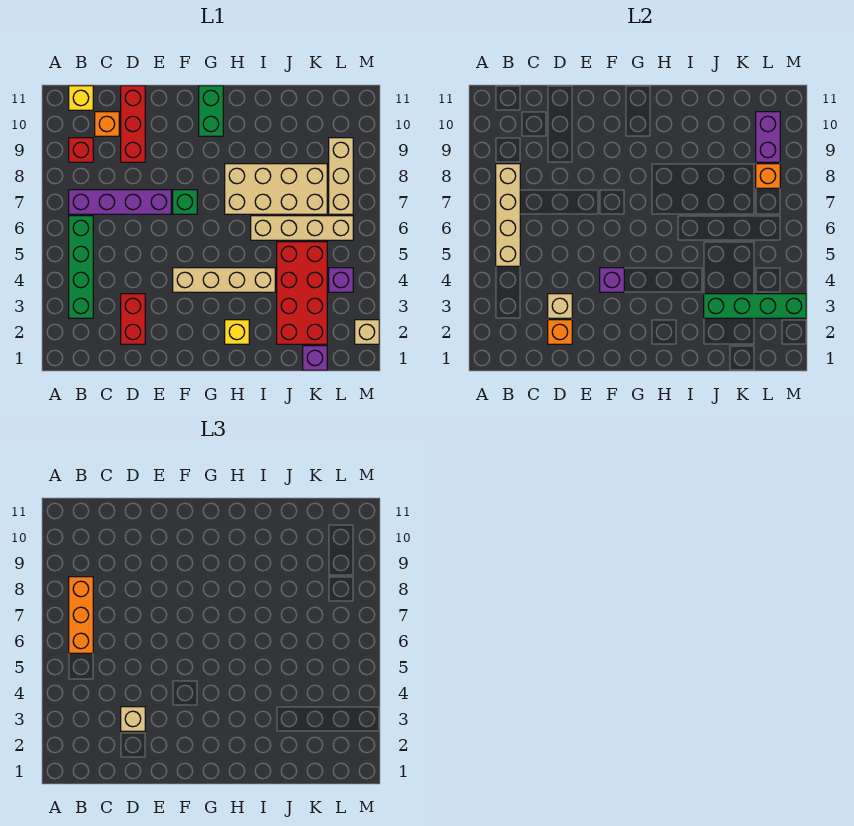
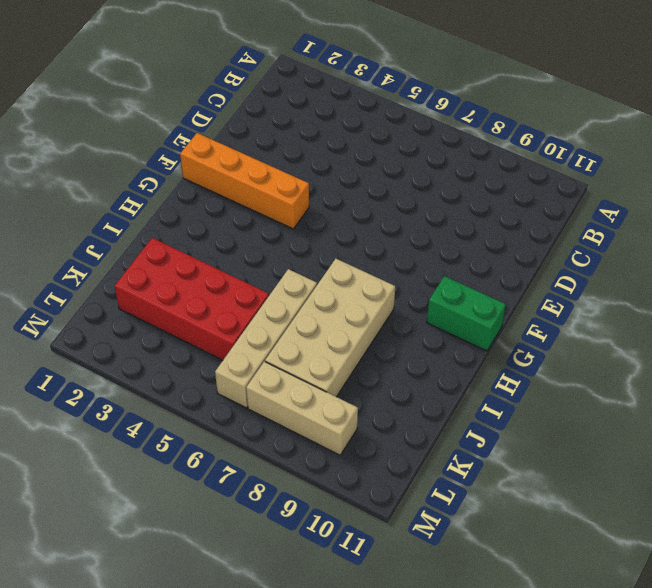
orange 1x4 brick [180,133,309,229] -> tan 1x4 brick [173,268,275,292]
none -> green 1x4 brick [69,216,93,318]
none -> purple 1x4 brick [69,190,171,214]
none -> red 1x1 brick [69,138,93,162]

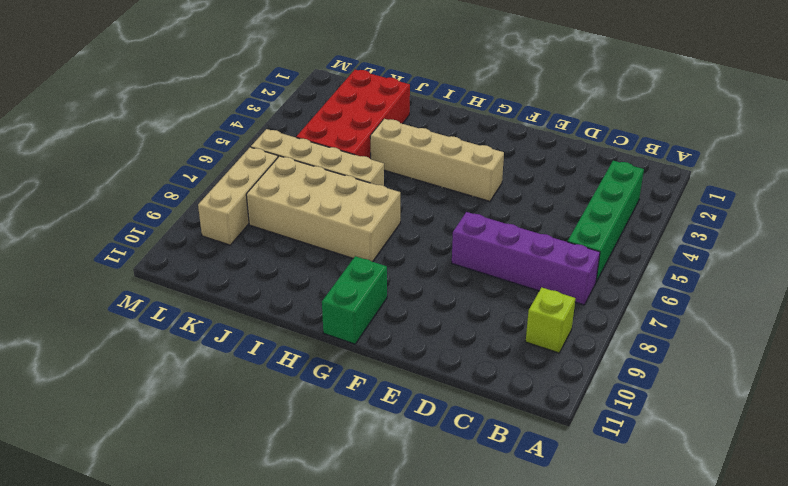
lime 1x1 brick [526,287,575,353] -> red 1x1 brick [69,138,93,162]
none -> yellow 1x1 brick [69,86,93,110]
none -> orange 1x1 brick [95,112,119,136]
none -> red 1x2 brick [121,294,145,344]

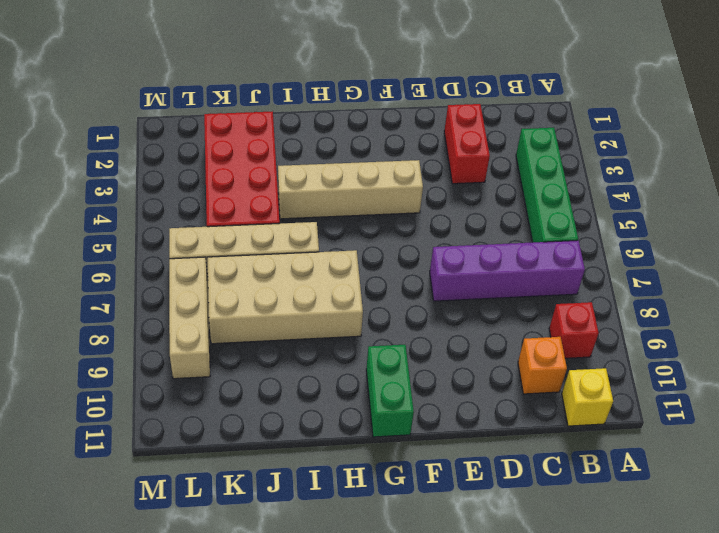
none -> red 1x3 brick [121,86,145,162]
none -> green 1x1 brick [173,190,197,214]
none -> yellow 1x1 brick [225,320,249,344]

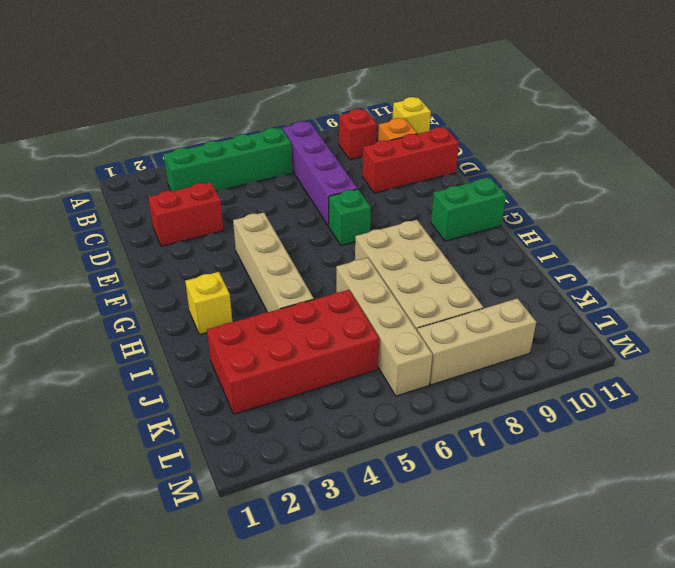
none -> purple 1x1 brick [303,346,327,370]
none -> purple 1x1 brick [329,268,353,292]
none -> tan 1x1 brick [355,320,379,344]

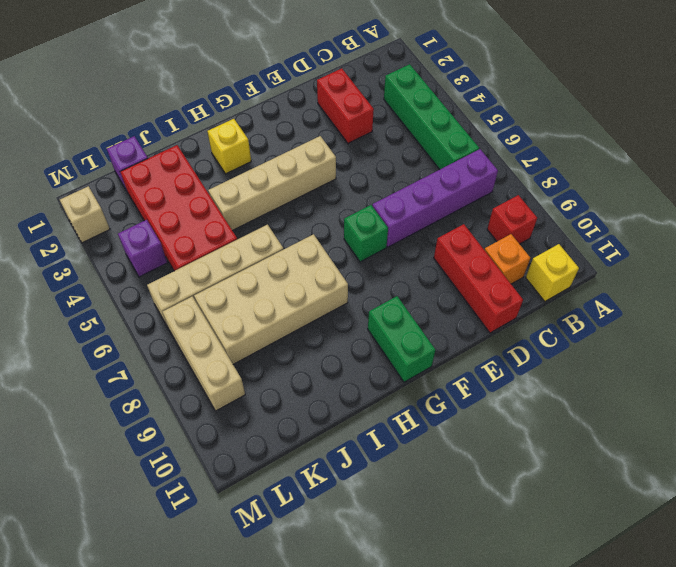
none -> tan 1x4 brick [496,164,520,266]
none -> orange 1x1 brick [548,320,572,344]
none -> tan 1x1 brick [548,294,572,318]

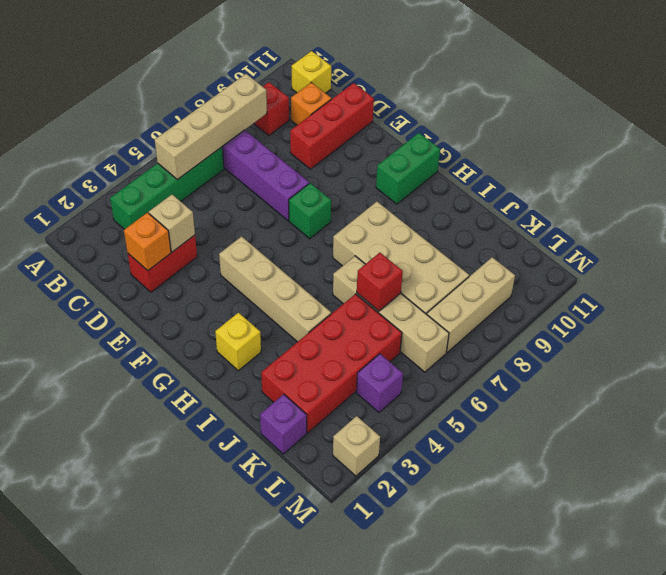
red 1x1 brick [357,253,403,311] -> none
none -> purple 1x1 brick [600,268,624,292]
none -> green 1x4 brick [704,294,806,318]
none -> orange 1x1 brick [756,164,780,188]

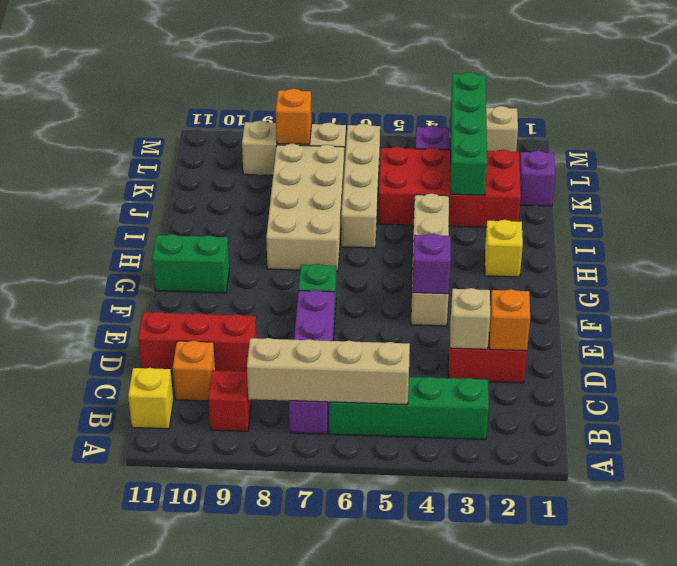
none -> purple 1x2 brick [756,112,780,162]
none -> orange 1x3 brick [69,577,93,653]
none -> tan 1x1 brick [121,707,145,731]

